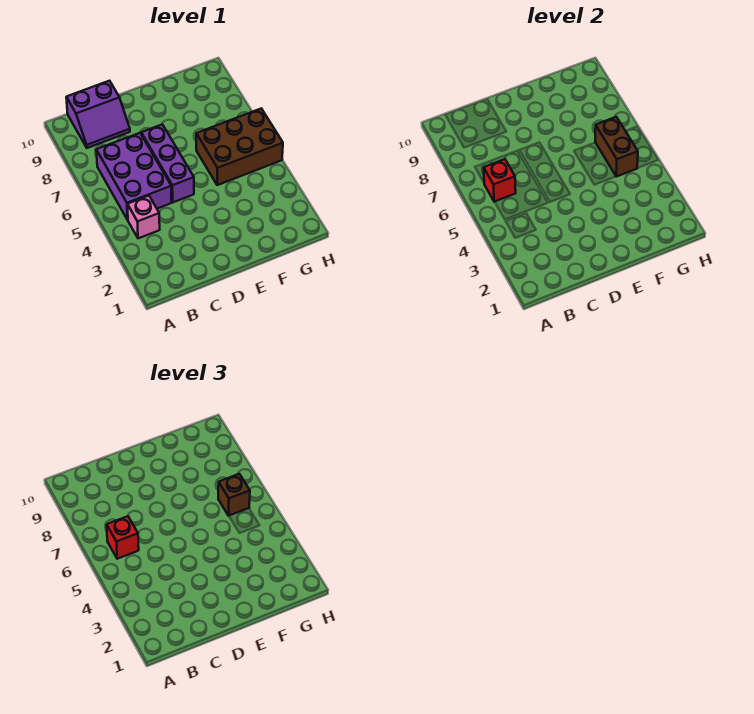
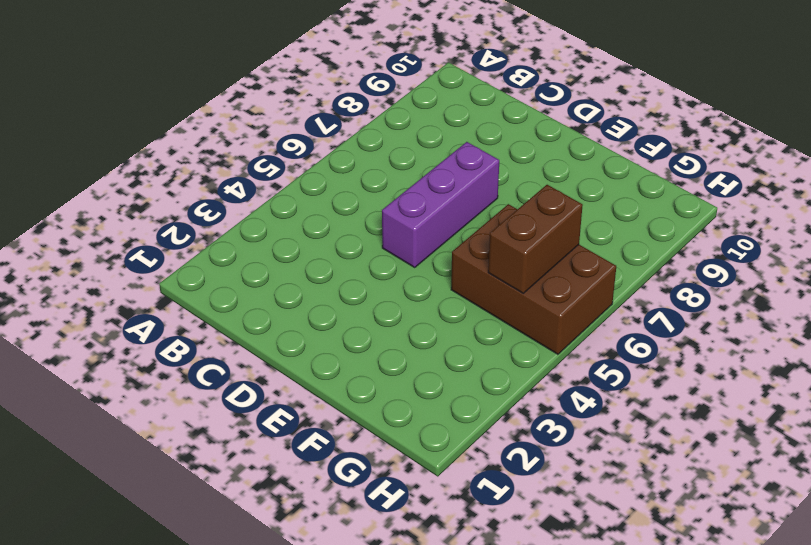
none -> pink 1x1 brick [127,196,160,238]
none -> purple 2x3 brick [96,133,172,220]

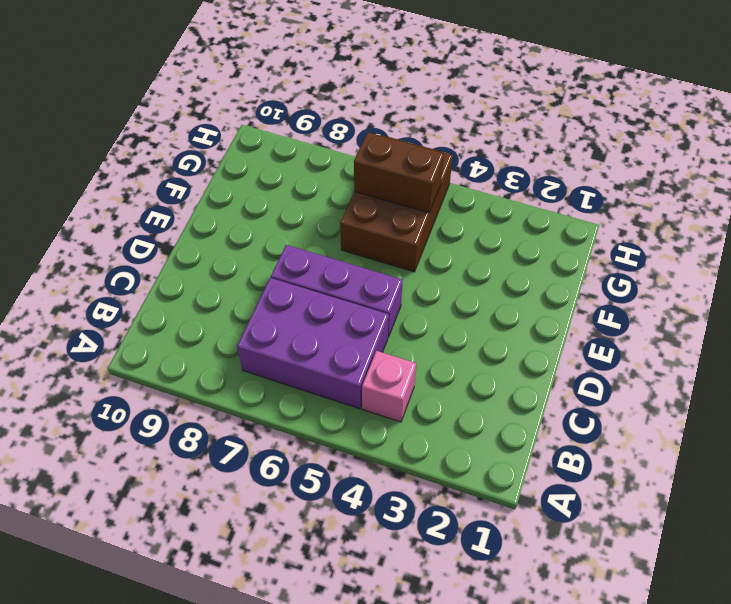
none -> purple 2x2 slope [66,81,130,148]
none -> red 1x1 brick [484,159,516,202]

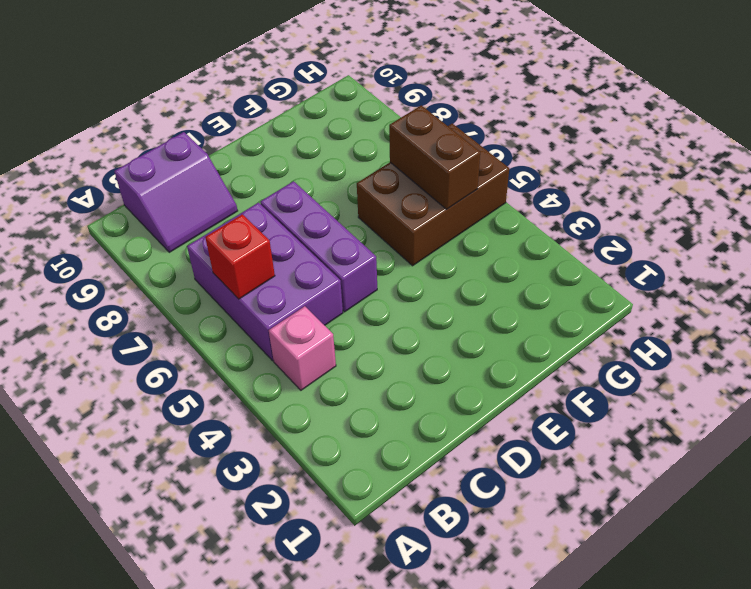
none -> red 1x1 brick [107,516,139,559]
none -> brown 1x1 brick [218,474,250,516]

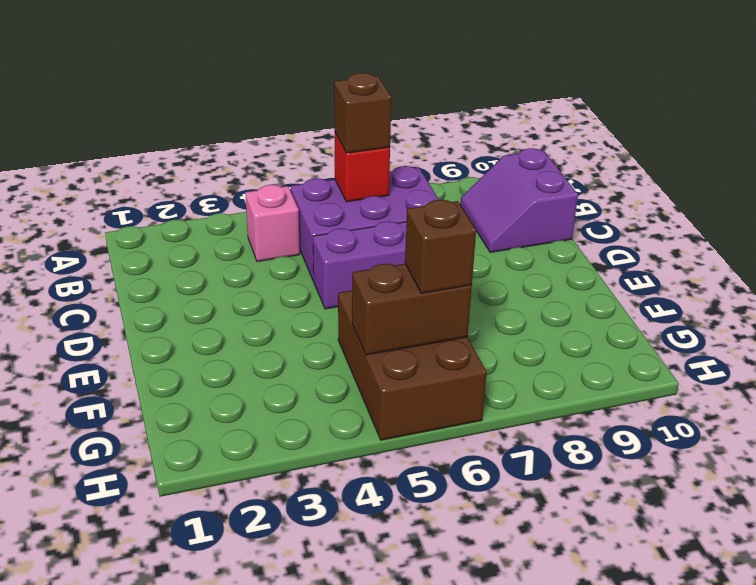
brown 1x1 brick [334,73,391,153] -> red 1x1 brick [107,516,139,559]

